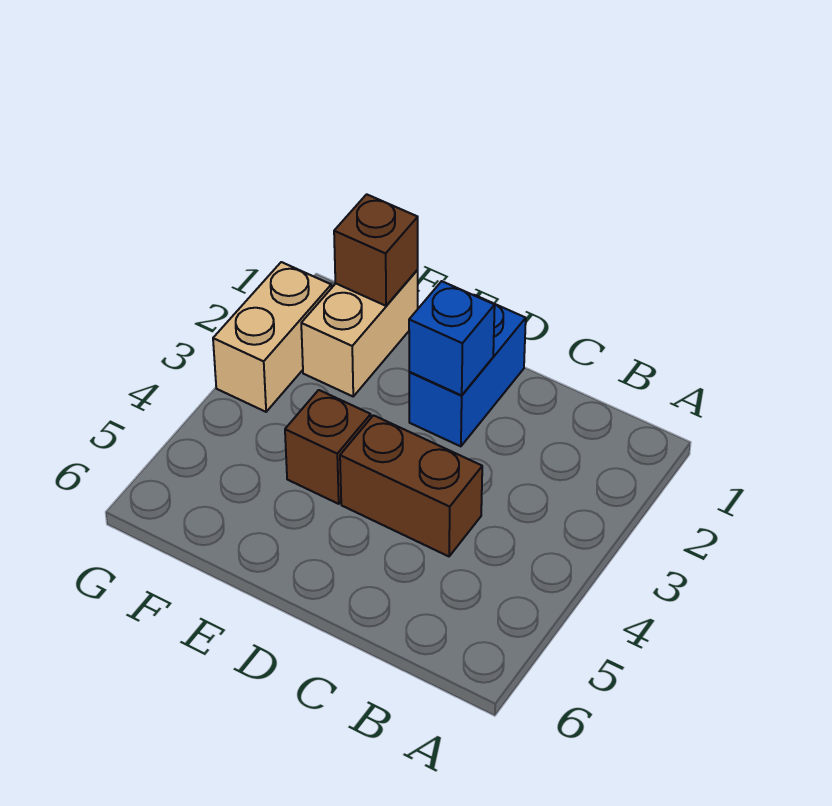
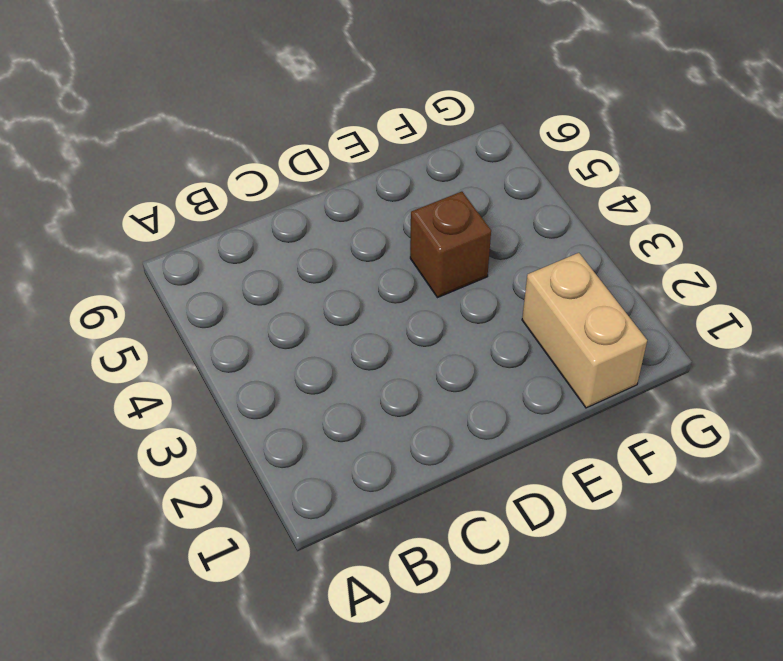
none -> brown 1x2 brick [340,415,482,556]
none -> blue 1x2 brick [409,295,526,446]

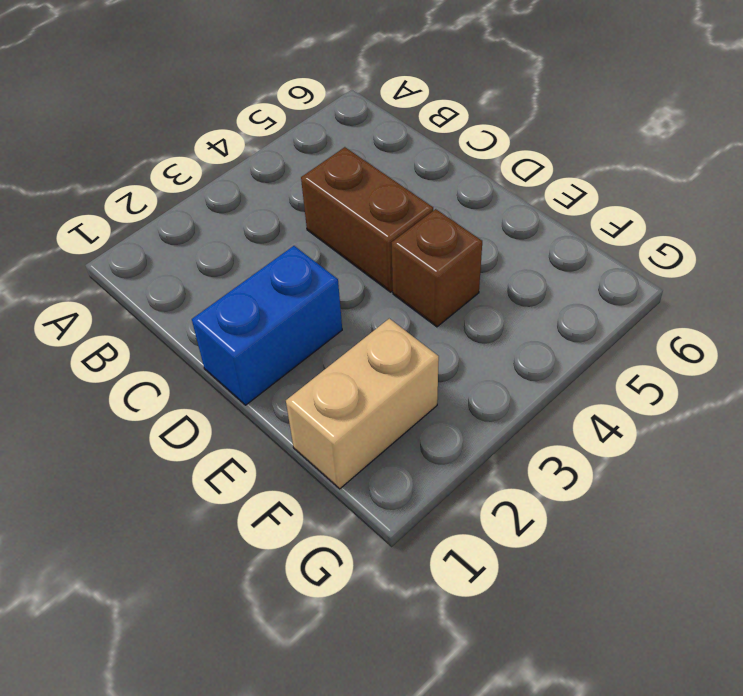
none -> tan 1x2 brick [213,262,331,412]
none -> blue 1x1 brick [409,281,495,395]

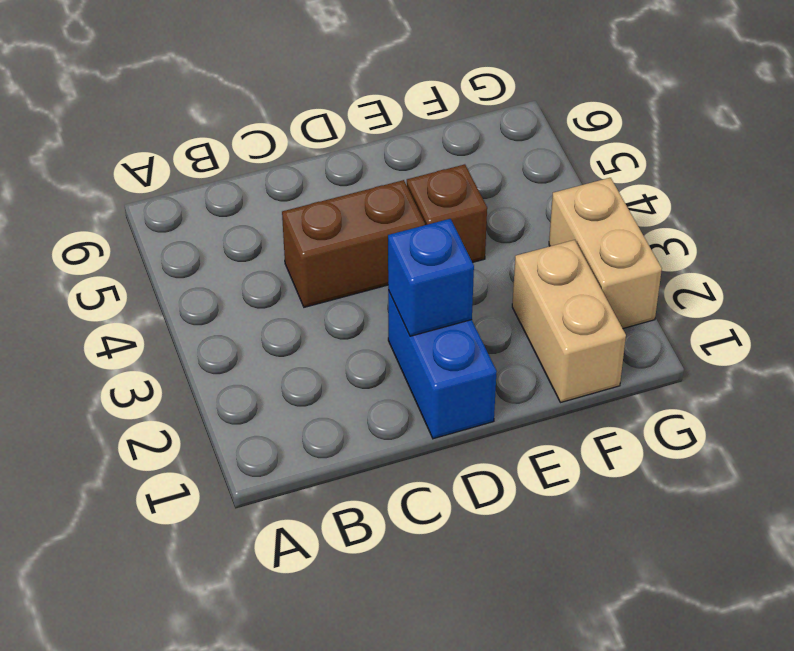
none -> brown 1x1 brick [334,194,418,306]

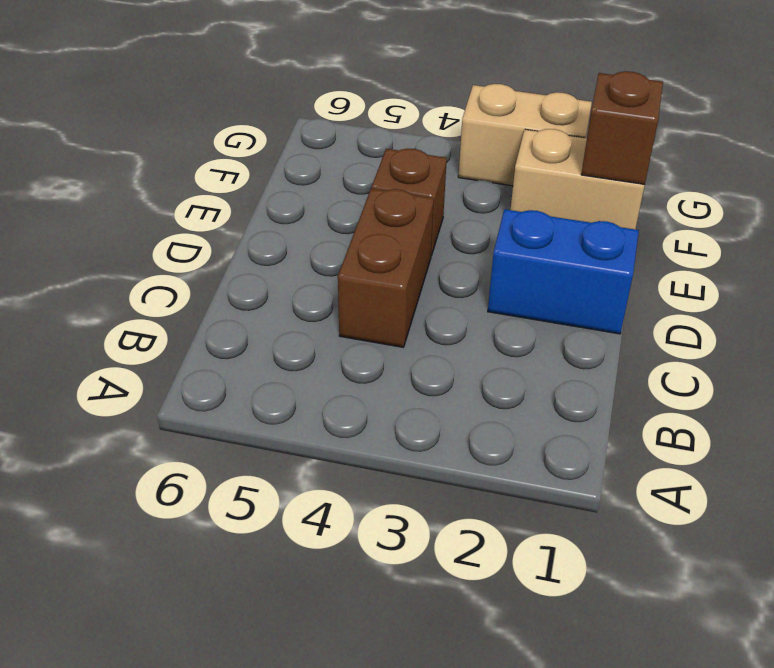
none -> blue 1x1 brick [409,281,495,395]

